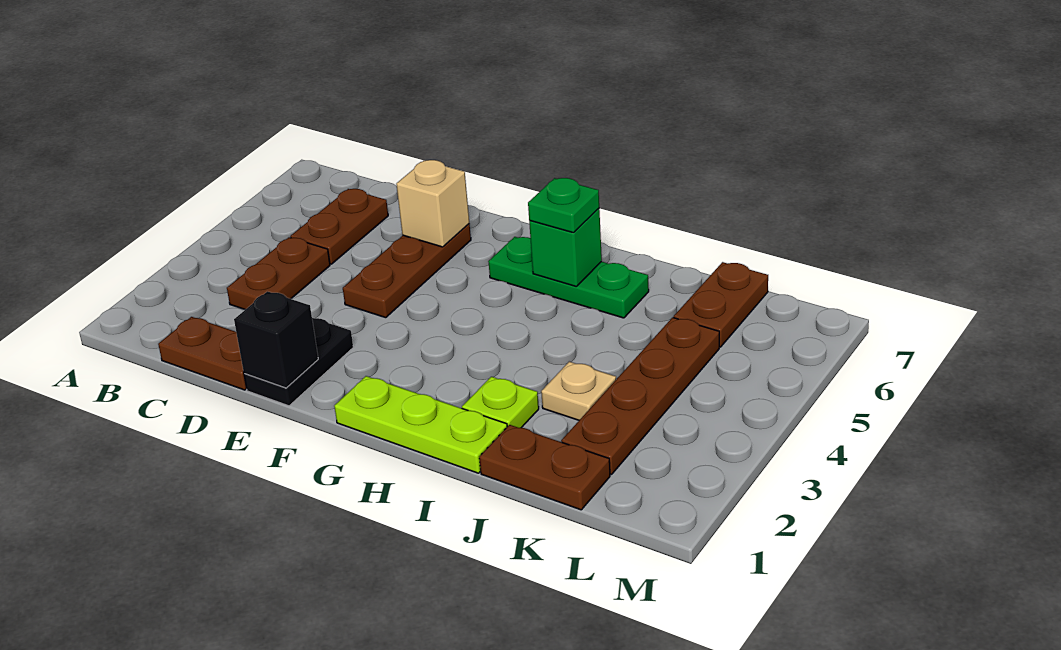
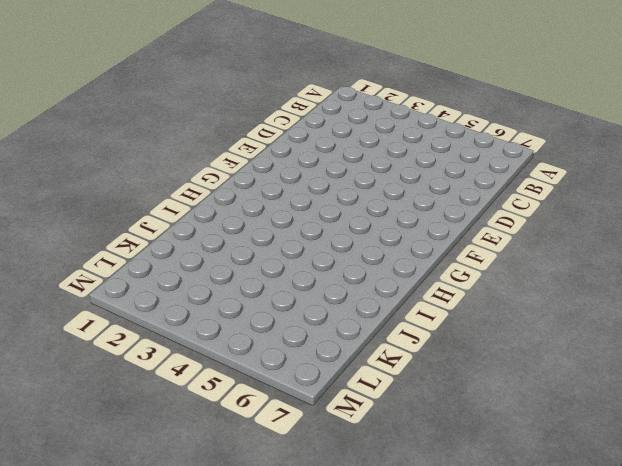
none -> brown 1x2 plate [158,317,247,390]
none -> brown 1x2 plate [227,237,330,310]
none -> brown 1x2 plate [290,189,388,264]

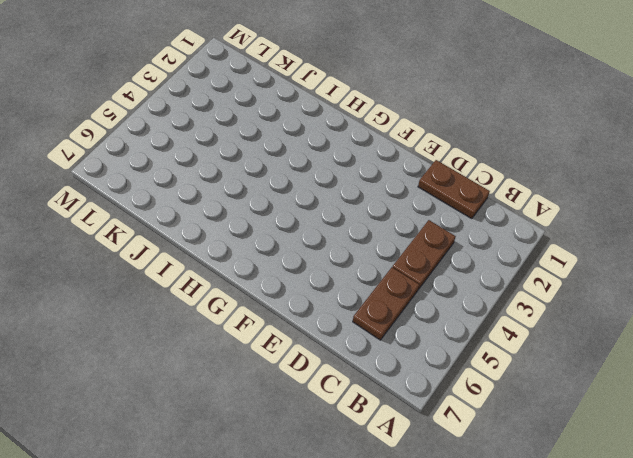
none -> black 1x2 plate [244,318,353,406]
none -> brown 1x3 plate [343,224,471,318]
none -> lime 1x3 plate [334,376,507,473]

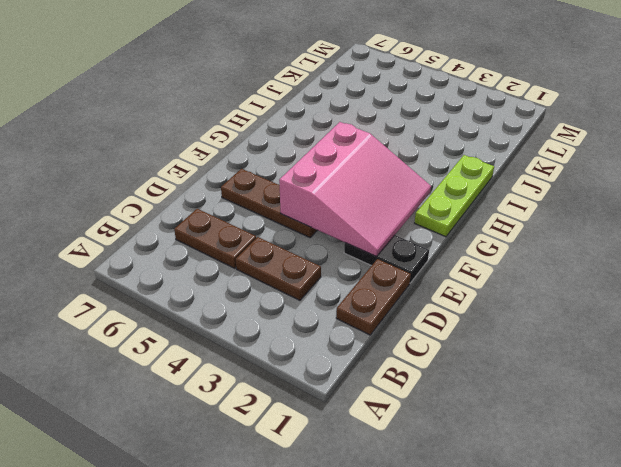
pink 3x3 slope [279,122,431,257] -> none
none -> green 1x3 plate [488,237,649,318]
none -> lime 1x1 plate [462,377,539,428]
none -> brown 1x2 plate [479,425,610,510]

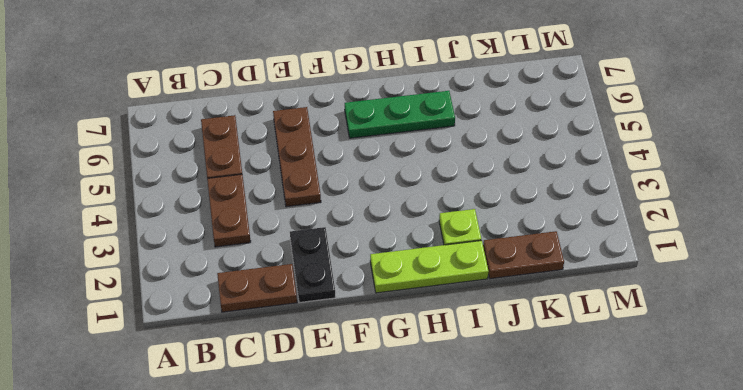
none -> tan 1x1 plate [541,362,616,420]
none -> brown 1x4 plate [561,318,719,475]
none -> brown 1x2 plate [674,262,768,347]

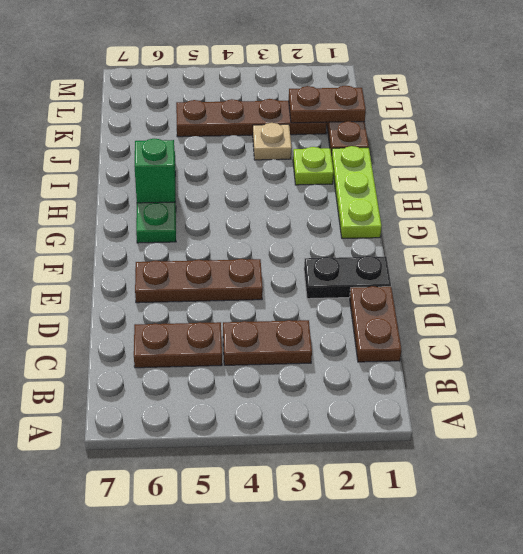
brown 1x2 plate [289,86,366,123] -> brown 1x2 plate moved to [674,262,768,347]
none -> black 1x1 brick [234,291,318,388]
none -> tan 1x1 brick [396,160,469,247]
none -> green 1x1 plate [528,178,599,233]

